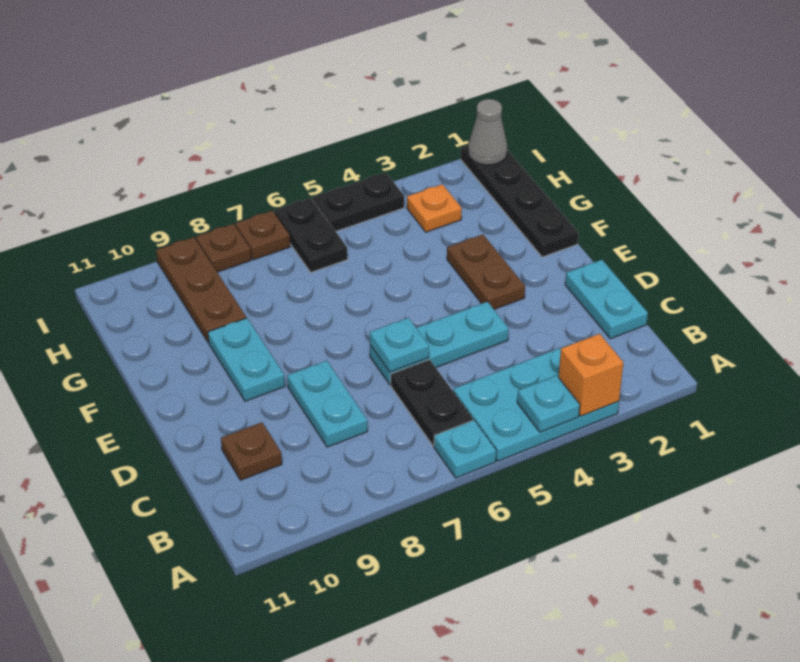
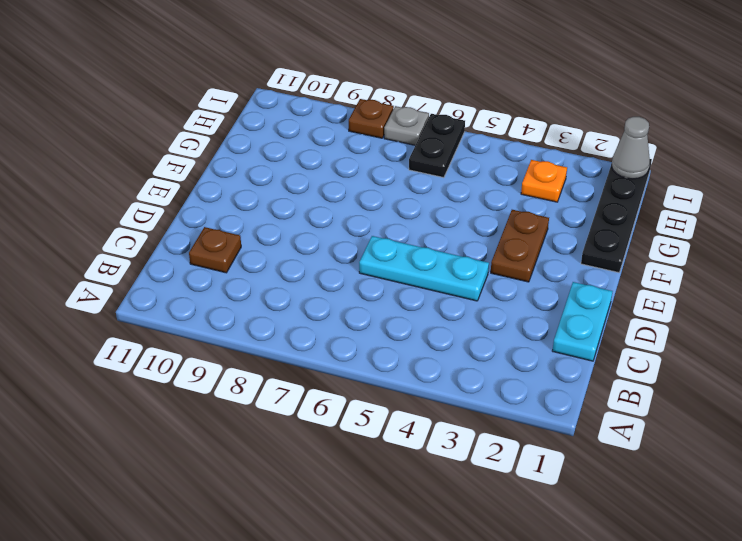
grey 1x1 plate [384,106,429,145] -> brown 1x1 plate [235,211,290,260]
none -> cyan 2x3 plate [453,344,619,461]
none -> cyan 1x1 plate [434,420,496,478]
none -> black 1x2 plate [391,360,473,446]

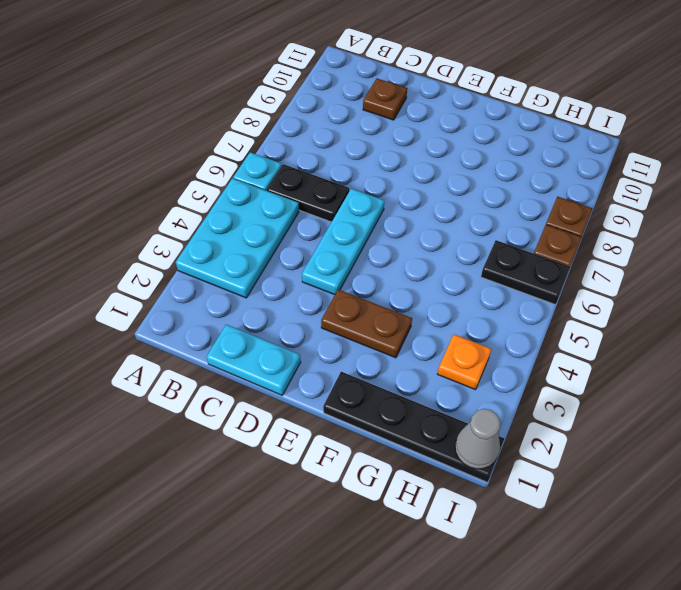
none -> cyan 1x2 plate [287,361,367,447]
none -> cyan 1x2 plate [208,318,285,401]
none -> brown 1x3 plate [156,237,246,343]

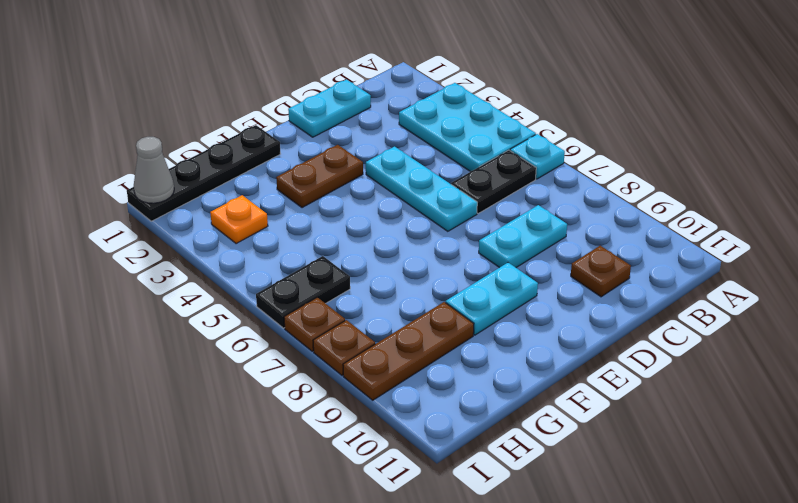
none -> black 1x2 plate [313,173,404,231]
none -> orange 1x1 brick [559,334,623,416]
none -> cyan 1x1 plate [517,375,580,432]

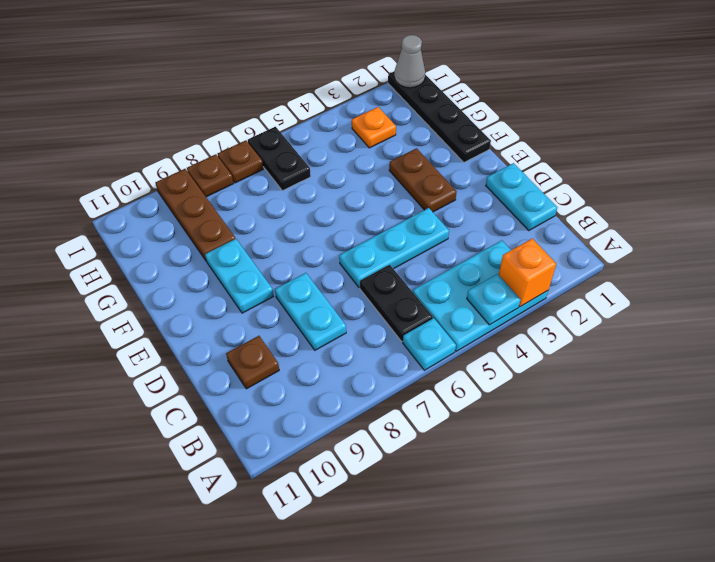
none -> black 1x2 plate [313,173,404,231]
none -> cyan 1x1 plate [370,318,429,372]

